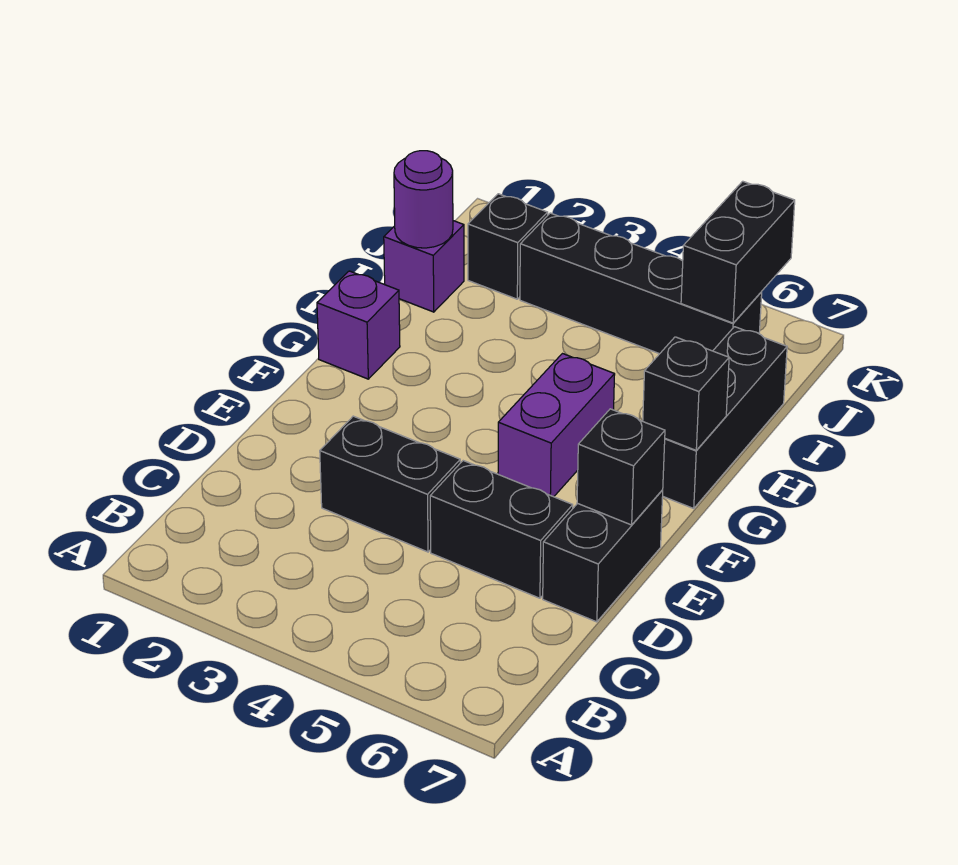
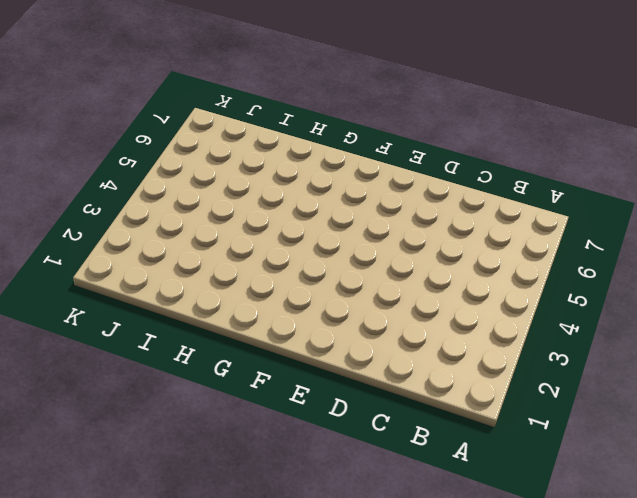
none -> black 1x2 brick [320,416,460,552]
none -> black 1x2 brick [430,461,573,598]
none -> black 1x2 brick [543,490,663,622]

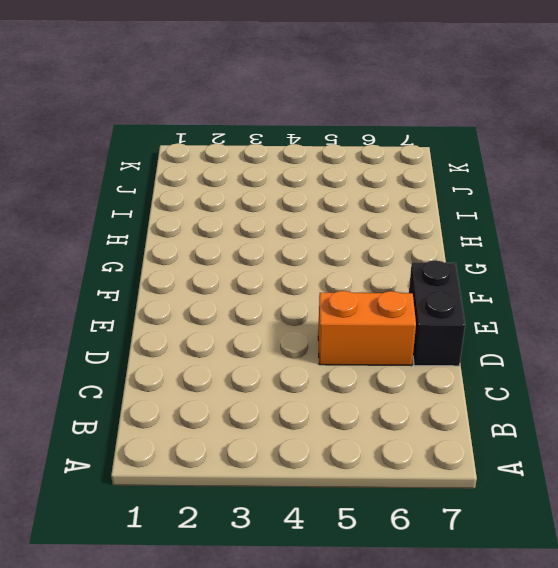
orange 1x2 brick [318,291,416,366] -> black 1x2 brick [430,461,573,598]
none -> black 1x2 brick [320,416,460,552]
none -> purple 1x2 brick [498,354,615,497]
none -> purple 1x1 brick [317,271,400,379]

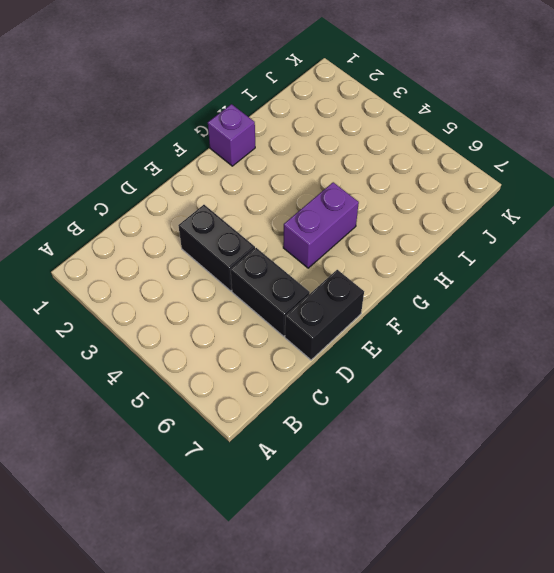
none -> black 1x3 brick [663,327,787,508]
none -> purple 1x1 brick [384,221,464,312]
none -> black 1x1 brick [468,194,548,299]

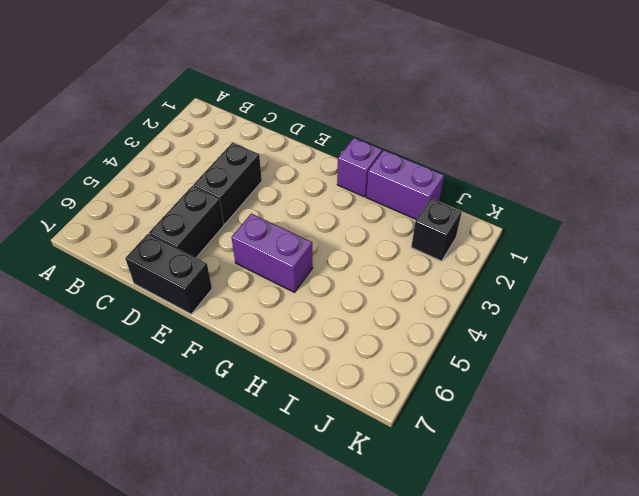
purple 1x2 brick [366,150,444,220] -> purple 1x1 brick [384,221,464,312]
none -> black 1x3 brick [663,327,787,508]
none -> black 1x4 brick [520,213,762,354]
none -> black 1x1 brick [577,409,665,525]

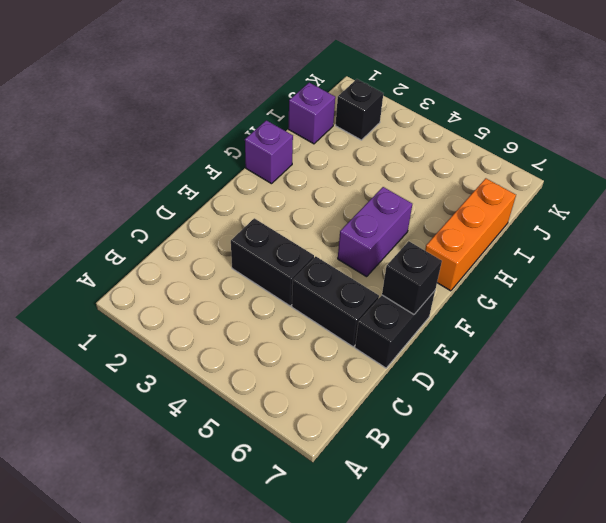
orange 1x3 brick [425,178,516,291] -> black 1x3 brick [663,327,787,508]
none -> black 1x4 brick [520,213,762,354]
none -> black 1x1 brick [643,337,729,450]
none -> purple 1x1 round brick [394,151,453,248]

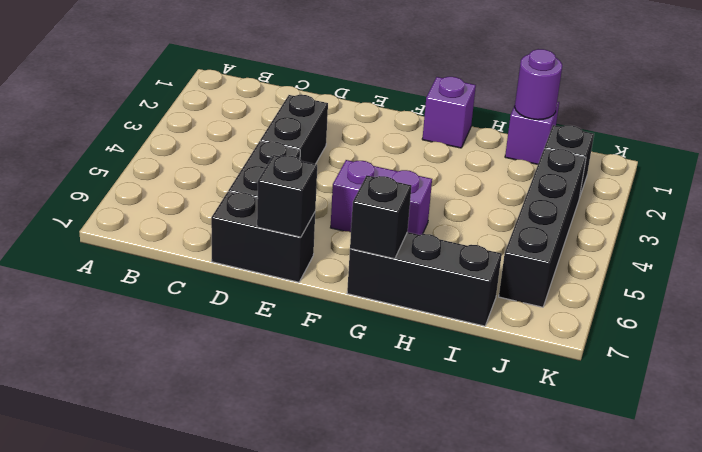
none -> black 1x2 brick [681,181,795,323]

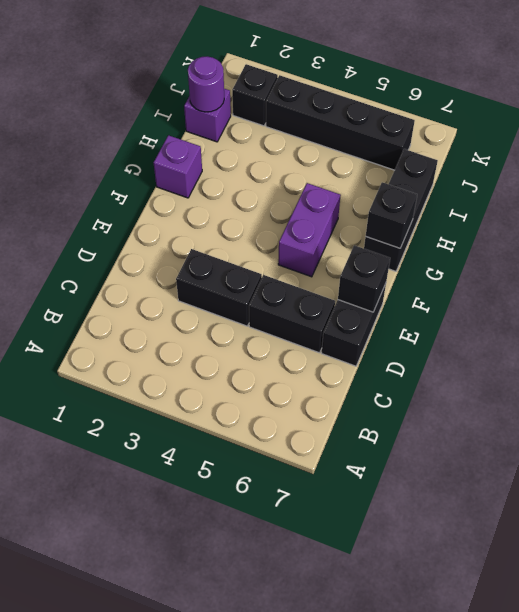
none -> black 1x2 brick [681,181,795,323]

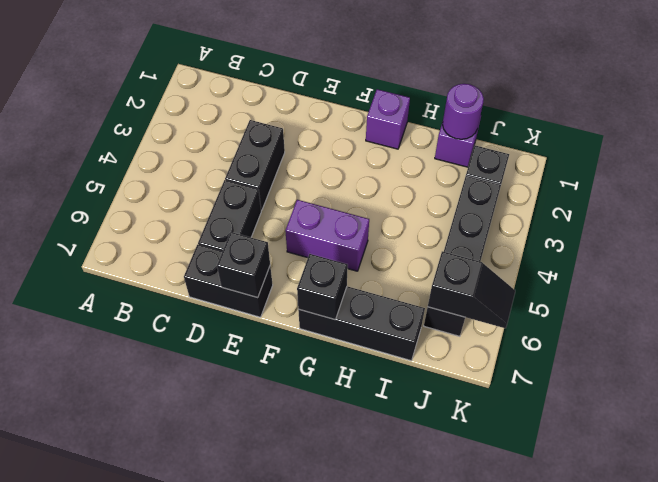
black 1x2 slope [428,251,515,328] -> black 1x2 brick [681,181,795,323]

